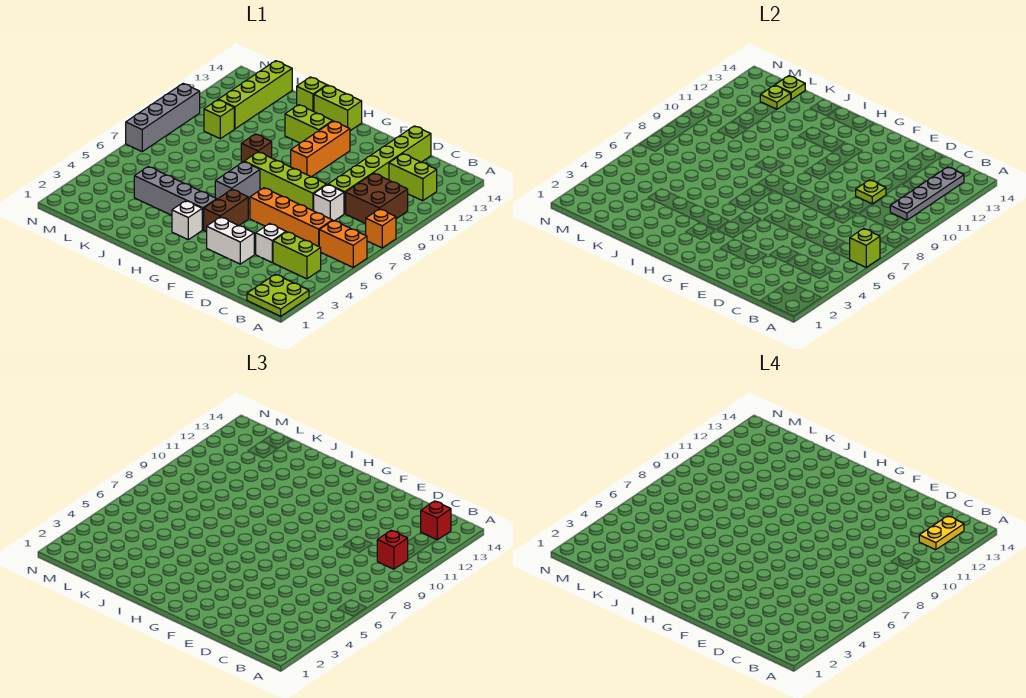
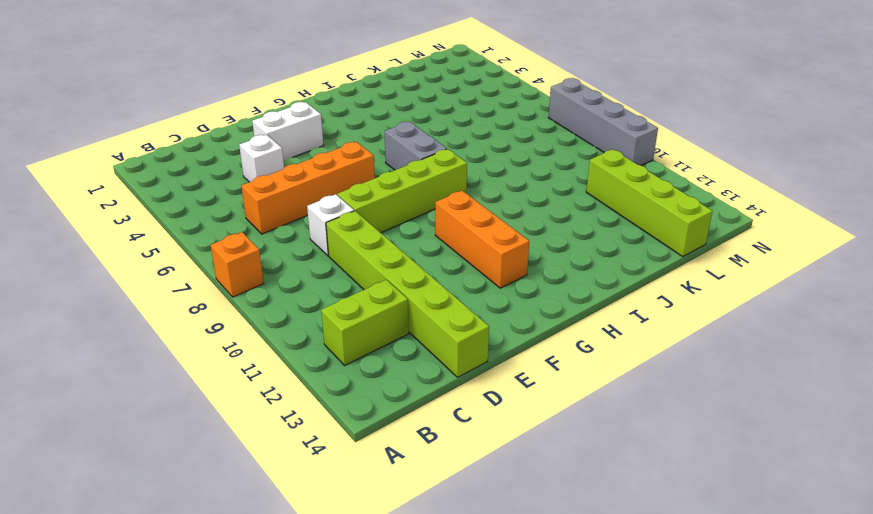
none -> lime 2x2 plate [247,274,309,316]
none -> orange 1x2 brick [319,220,367,267]
none -> lime 1x2 brick [273,232,321,279]
none -> brown 2x2 brick [346,173,408,224]

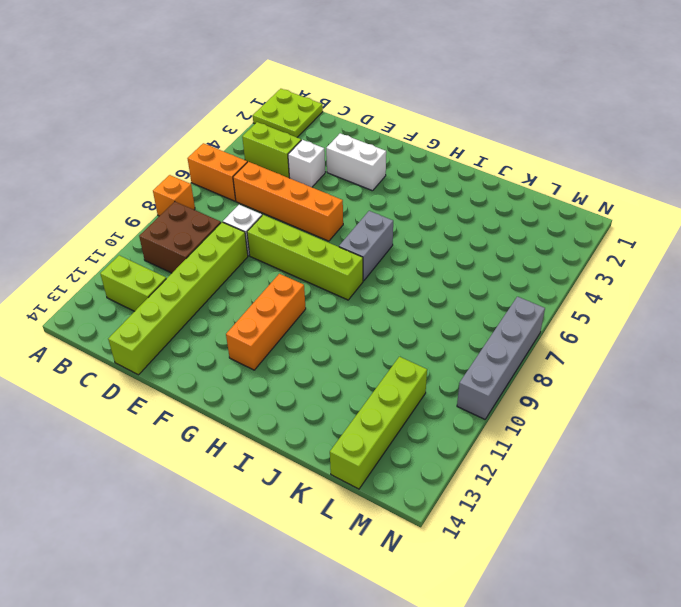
none -> brown 1x2 brick [204,189,248,232]
none -> white 1x1 brick [172,201,202,240]
none -> grey 1x4 brick [134,167,217,230]
none -> lime 1x2 brick [285,105,333,143]

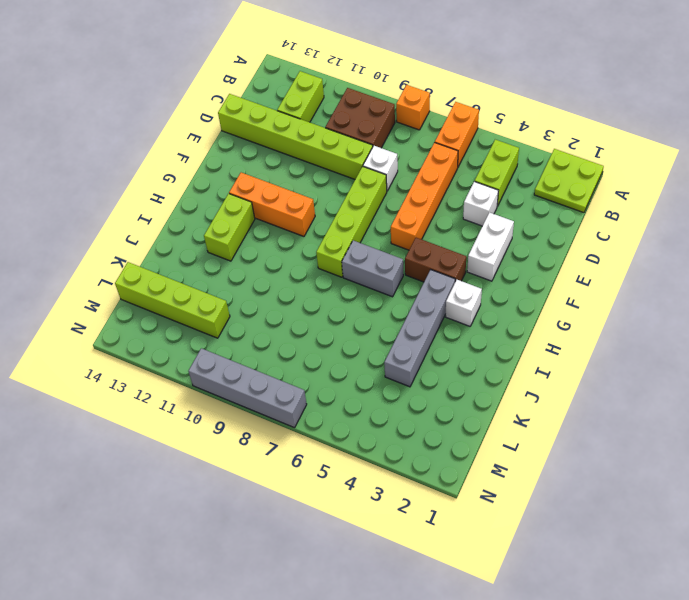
none -> lime 1x2 brick [314,85,362,131]
none -> brown 1x1 brick [241,134,272,163]
none -> lime 1x1 brick [297,77,327,112]
none -> lime 1x1 brick [204,100,234,139]

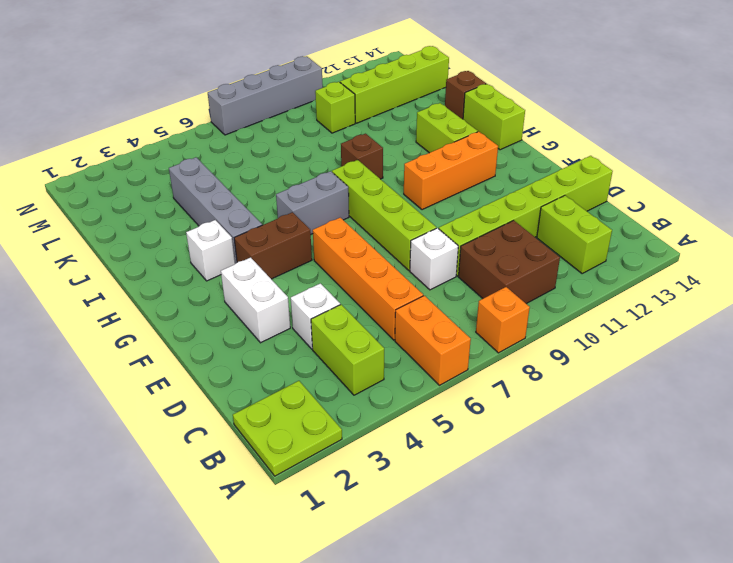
brown 1x1 brick [445,71,486,119] -> lime 1x1 brick [297,77,327,112]
none -> lime 1x1 brick [849,229,880,267]
none -> grey 1x4 plate [890,167,964,220]
none -> lime 1x1 plate [856,180,886,204]
none -> lime 1x1 plate [760,85,791,110]

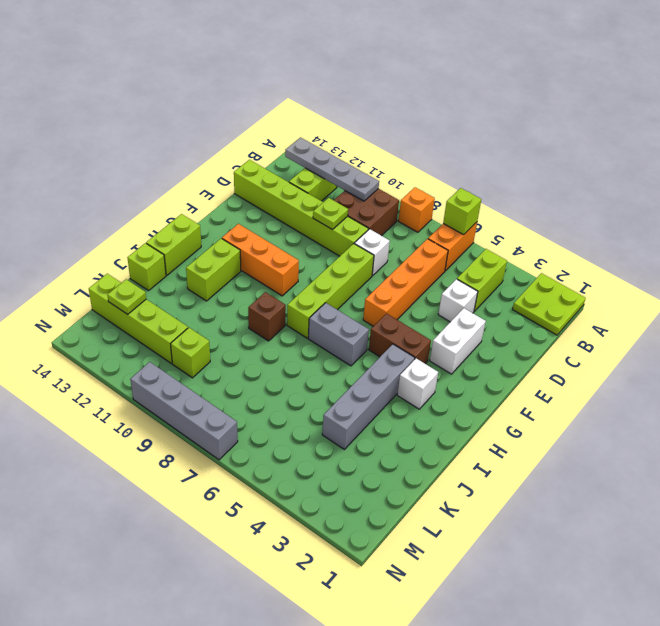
none -> lime 1x1 plate [775,76,805,100]
none -> red 1x1 brick [377,530,408,569]
none -> red 1x1 brick [421,501,451,540]
none -> yellow 1x2 plate [919,516,964,550]

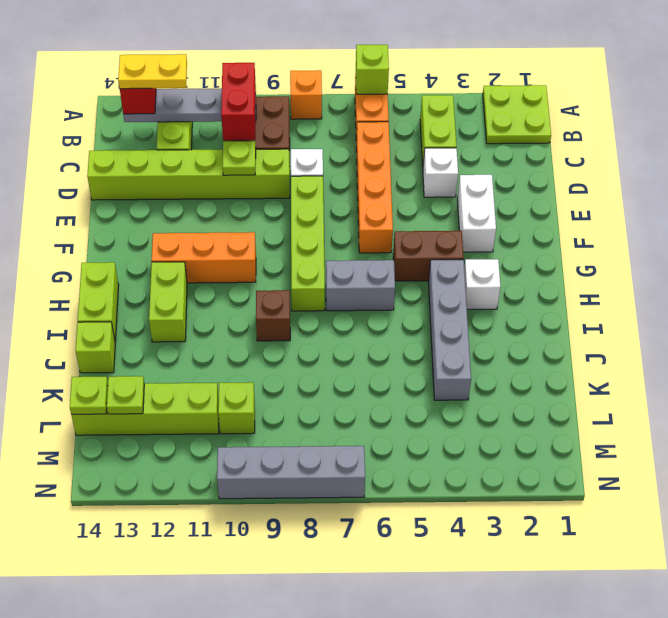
red 1x2 brick [221,63,256,140] -> red 1x1 brick [377,530,408,569]

